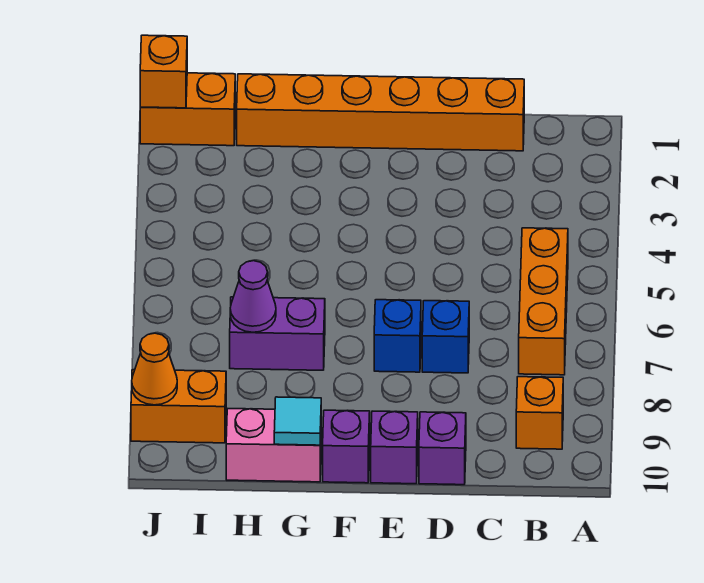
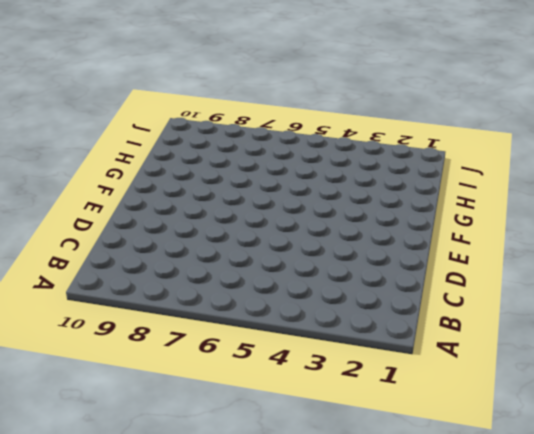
none -> orange 1x3 brick [519,228,568,375]
none -> orange 1x1 brick [516,377,563,449]
none -> orange 1x6 brick [237,74,524,151]

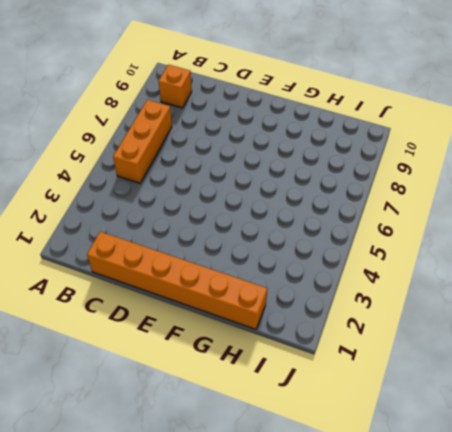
none -> blue 1x1 brick [422,301,469,373]
none -> purple 1x1 brick [419,412,466,485]
none -> blue 1x1 brick [374,300,421,372]

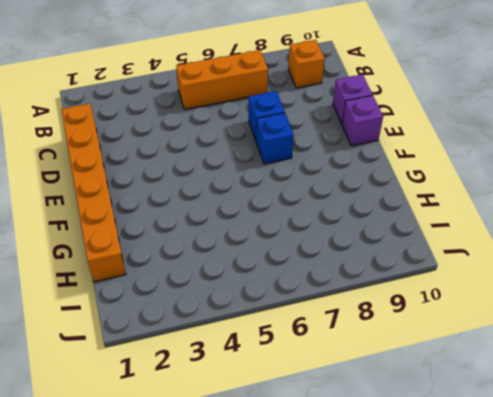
none -> purple 1x1 brick [323,410,370,483]
none -> purple 1x2 brick [230,297,325,370]
none -> pink 1x2 brick [226,409,321,482]

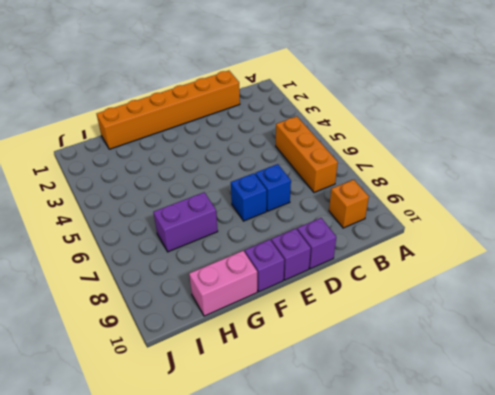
none -> orange 1x2 brick [140,73,235,146]
none -> orange 1x2 brick [131,370,226,443]
none -> cyan 1x1 tile [274,397,321,445]

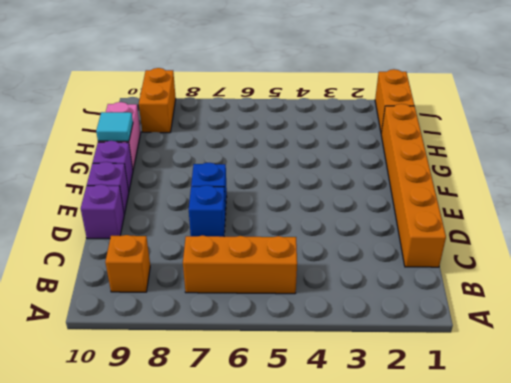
none -> purple 1x2 brick [230,297,325,370]
none -> purple 1x1 cone [230,261,276,332]
none -> orange 1x1 brick [140,35,187,108]

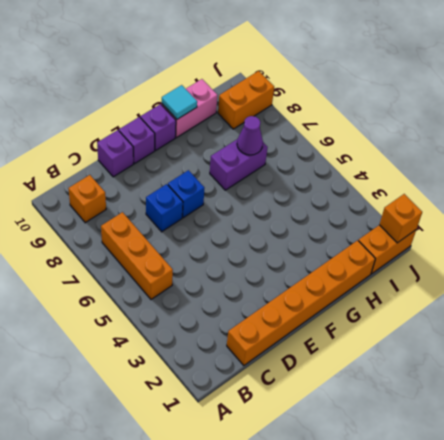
none -> orange 1x1 cone [132,333,177,405]

